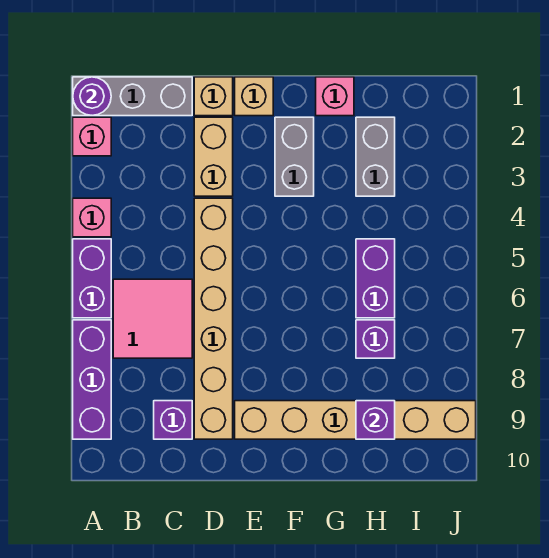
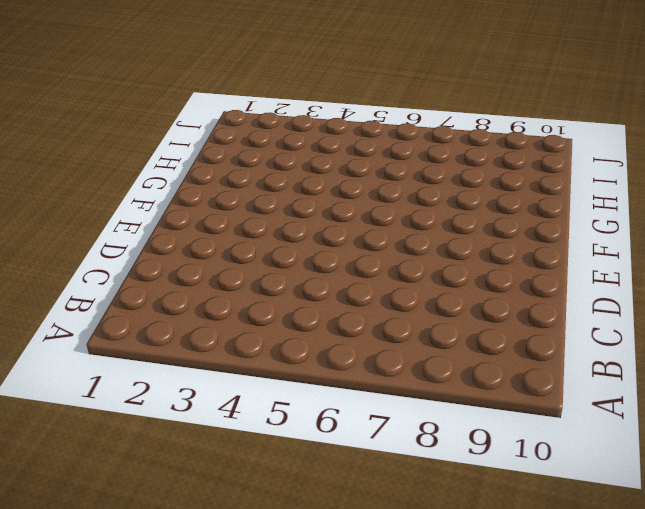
none -> grey 1x3 brick [73,77,192,116]
none -> pink 1x1 brick [73,117,111,156]
none -> pink 1x1 brick [73,198,111,237]

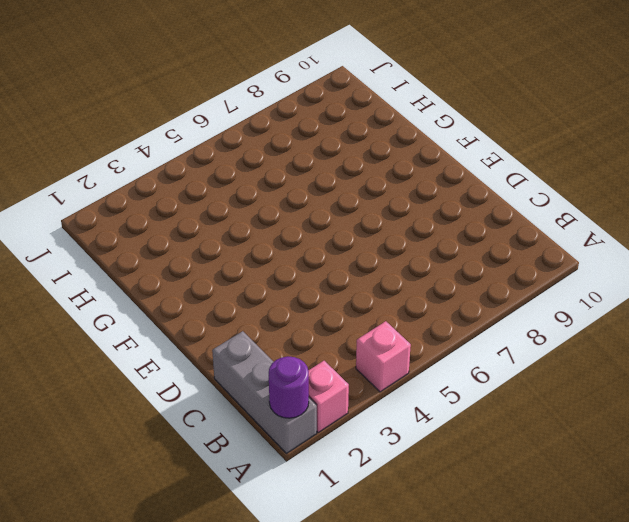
none -> purple 1x2 brick [73,239,111,318]
none -> purple 1x3 brick [73,320,111,439]
none -> pink 2x2 tile [113,279,192,358]

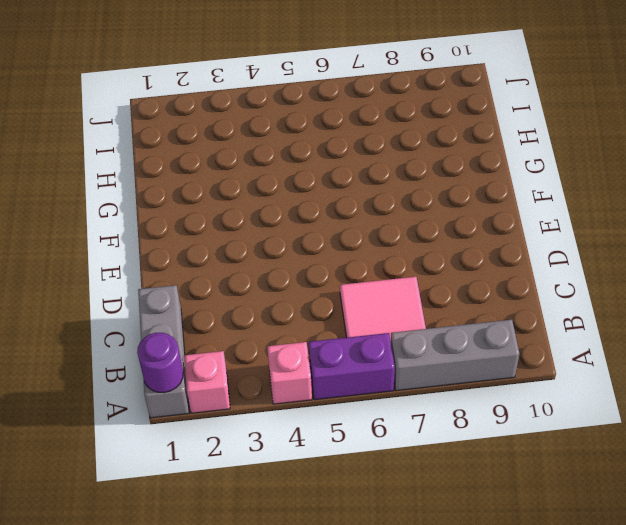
grey 1x3 brick [391,320,519,391] -> purple 1x3 brick [73,320,111,439]
none -> purple 1x1 brick [154,401,192,439]
none -> tan 1x1 brick [194,77,233,116]
none -> tan 1x2 brick [194,117,233,196]

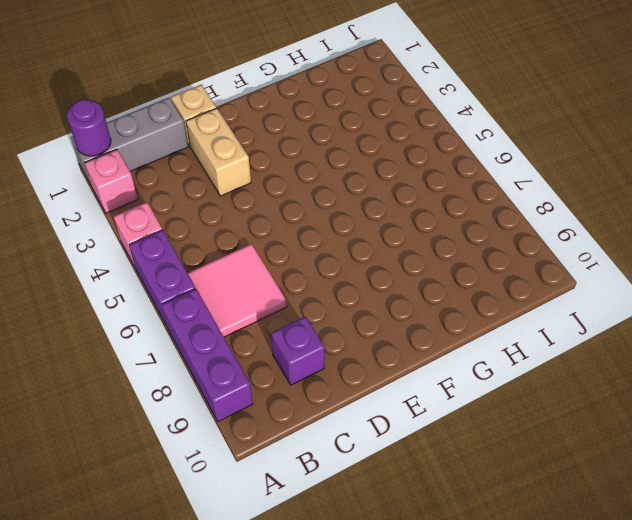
none -> tan 1x6 brick [194,198,233,439]
none -> tan 1x1 brick [235,77,273,116]
none -> tan 1x6 brick [235,401,476,439]

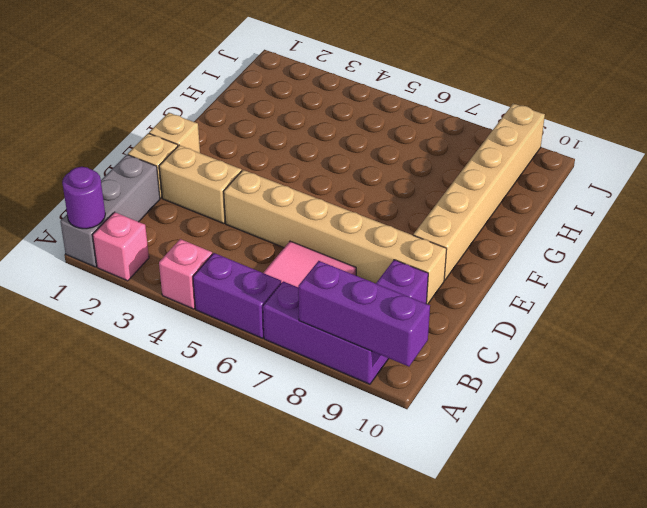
purple 1x3 brick [298,261,430,367] -> none
none -> grey 1x2 brick [275,117,314,196]
none -> pink 1x1 brick [316,77,354,116]
none -> grey 1x2 brick [356,117,395,196]

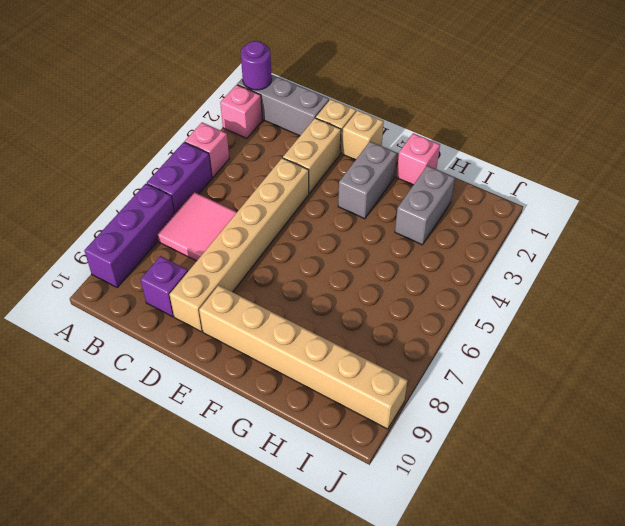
none -> purple 1x2 brick [356,239,395,318]
none -> purple 1x1 brick [356,320,395,358]
none -> purple 1x1 brick [356,401,395,439]

